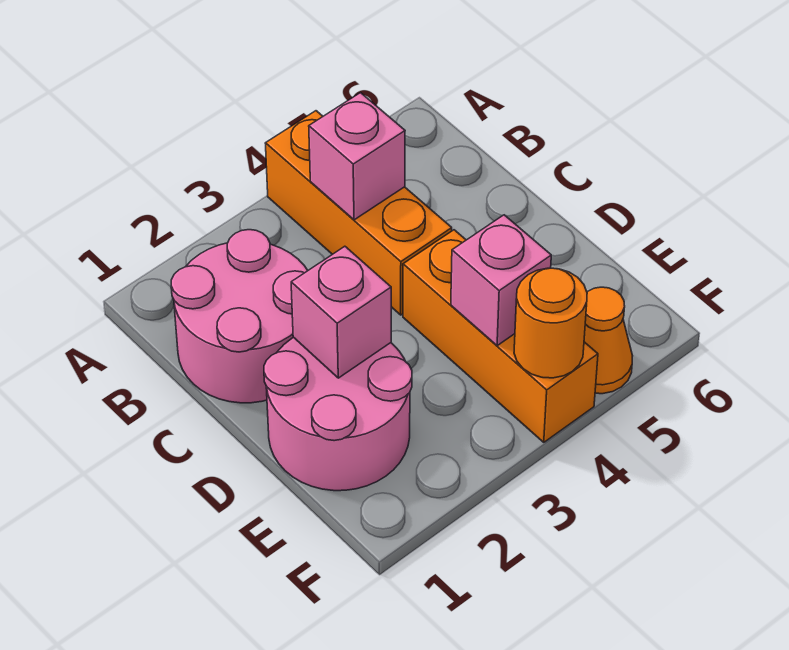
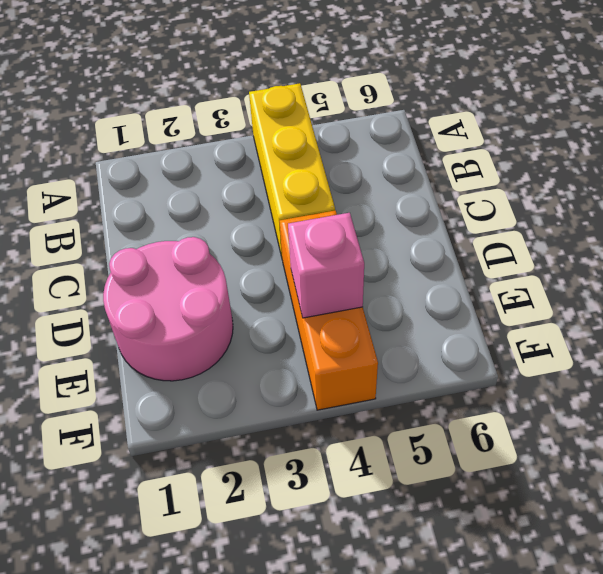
yellow 1x3 brick [249,83,335,257] -> orange 1x3 brick [265,111,452,315]
none -> pink 2x2 round brick [171,230,308,403]
none -> orange 1x1 cone [584,287,632,394]

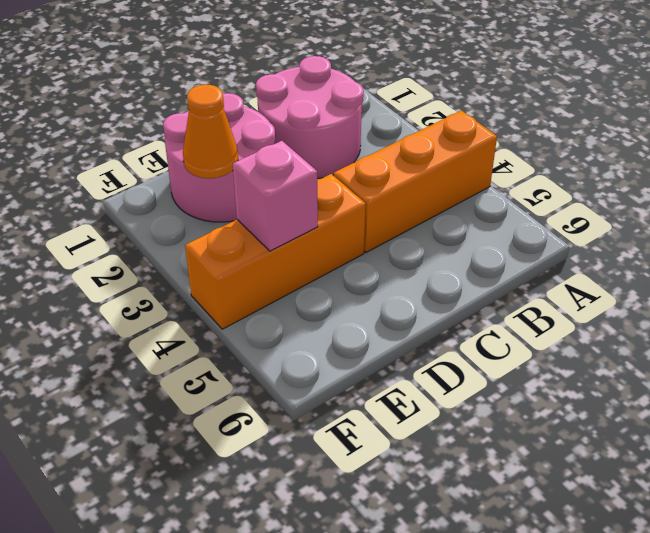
orange 1x1 cone [183,85,238,178] -> orange 1x1 cone moved to [584,287,632,394]
none -> pink 1x1 brick [309,93,405,220]
none -> pink 1x1 brick [291,246,391,378]

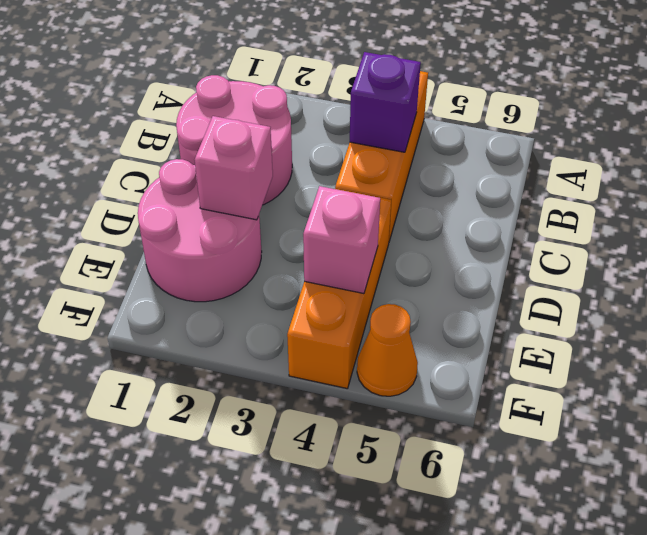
purple 1x1 brick [350,52,421,152] -> pink 1x1 brick [309,93,405,220]
none -> orange 1x1 round brick [514,268,587,378]

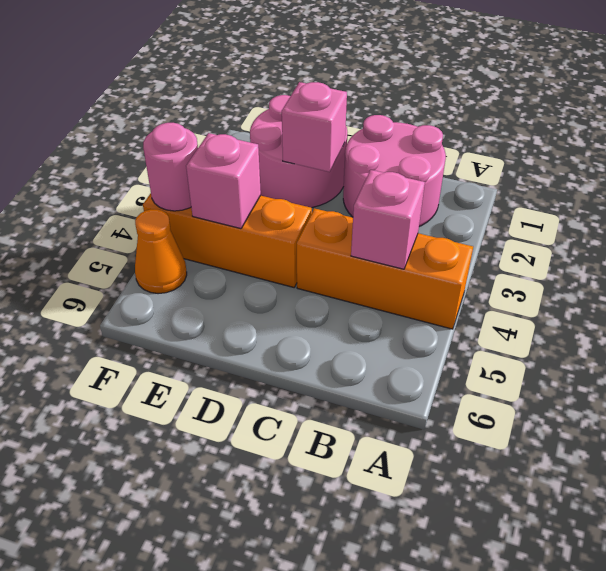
pink 1x1 round brick [143,123,198,211] -> orange 1x1 round brick [514,268,587,378]

